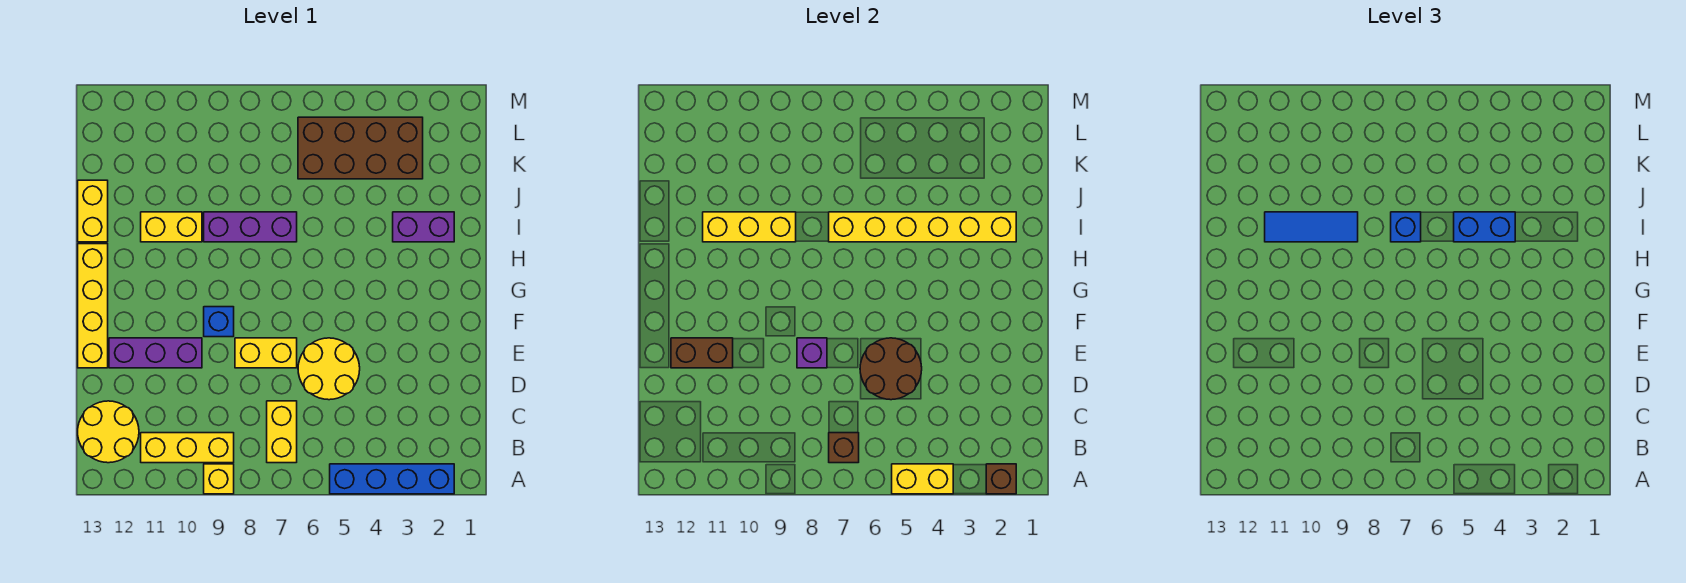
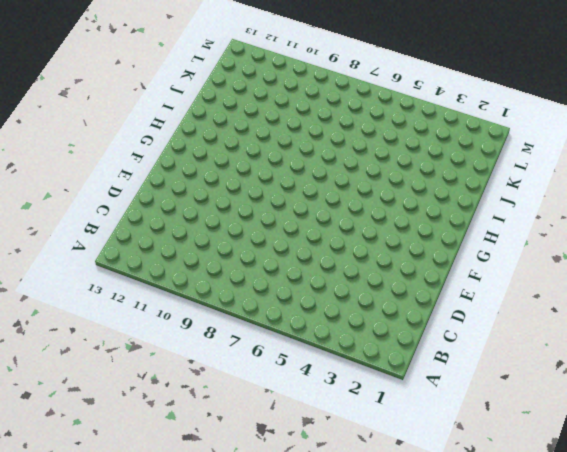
none -> blue 1x4 brick [330,464,454,494]
none -> yellow 1x1 brick [204,464,234,494]
none -> yellow 1x2 brick [267,401,297,463]

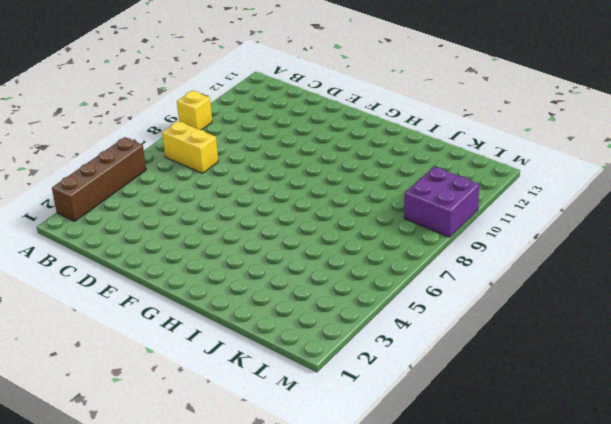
brown 1x4 brick [52,137,146,221] -> blue 1x4 brick [330,464,454,494]
purple 2x2 brick [404,167,479,237] -> none
none -> yellow 1x3 brick [141,433,234,463]
none -> yellow 2x2 round brick [78,401,139,463]
none -> yellow 2x2 round brick [298,338,360,400]

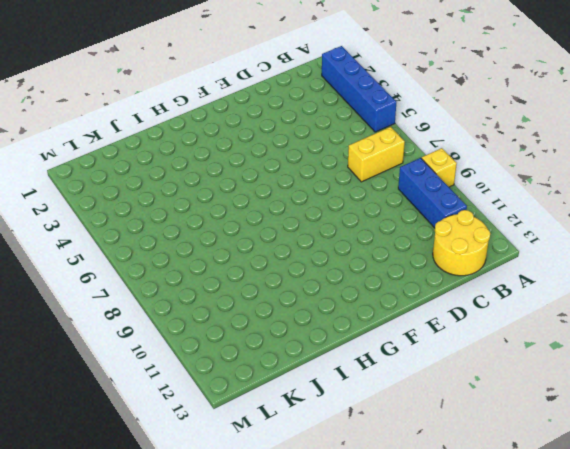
blue 1x3 brick [398,158,467,228] -> yellow 1x3 brick [141,433,234,463]
none -> yellow 2x2 round brick [298,338,360,400]
none -> yellow 1x2 brick [235,338,297,368]
none -> purple 1x3 brick [109,338,202,368]

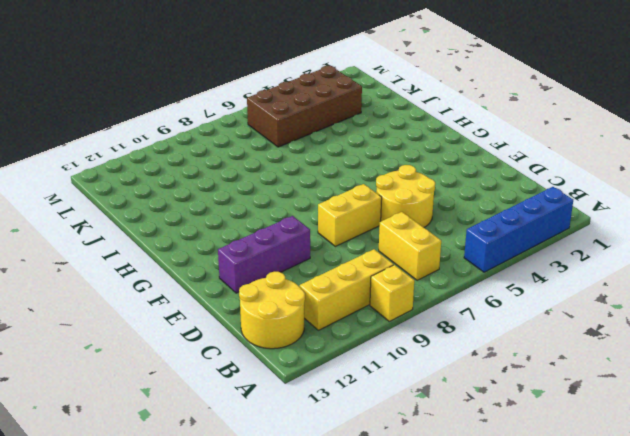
none -> yellow 1x4 brick [78,244,108,368]
none -> blue 1x1 brick [204,307,234,337]
none -> purple 1x2 brick [393,212,454,242]

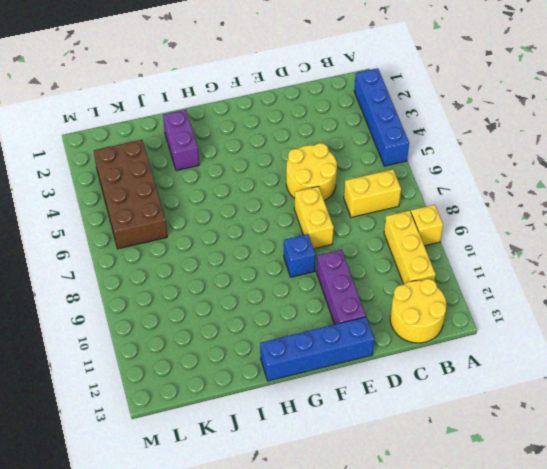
blue 1x4 brick [260,317,374,381] -> yellow 1x4 brick [78,244,108,368]
none -> purple 1x3 brick [204,212,297,242]
none -> yellow 1x2 brick [141,212,202,242]
none -> yellow 1x2 brick [78,180,108,242]

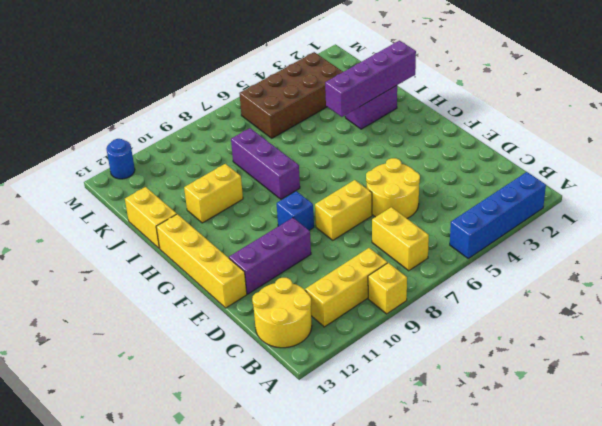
purple 1x3 brick [231,128,300,199] -> purple 1x3 brick turned to [204,212,297,242]
purple 1x4 brick [325,41,416,117] -> yellow 1x6 brick [829,212,1016,242]
blue 1x1 round brick [106,139,135,179] -> none
none -> brown 1x1 brick [986,464,1016,494]
none -> yellow 1x2 brick [892,464,953,494]
none -> brown 1x1 brick [829,433,859,463]

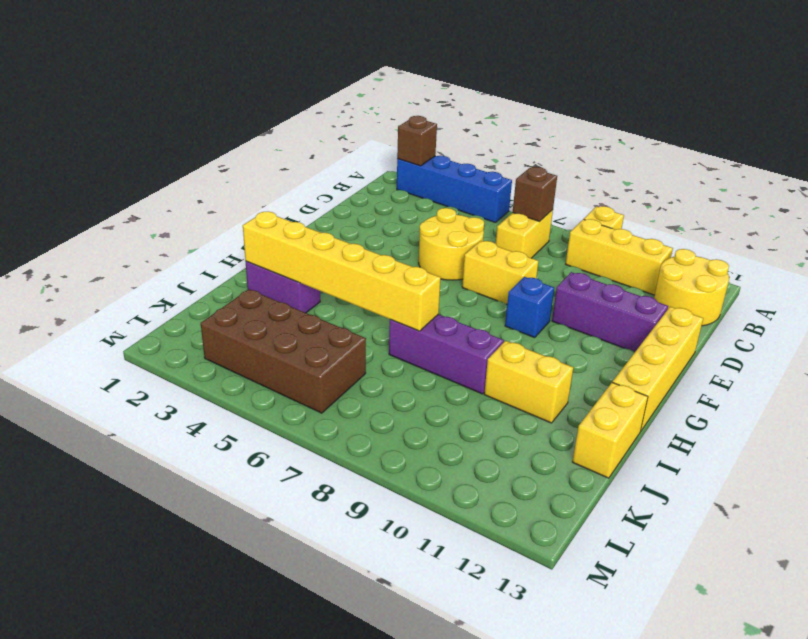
none -> yellow 1x2 brick [892,464,953,494]
none -> brown 2x2 round brick [860,338,922,400]
none -> purple 1x1 brick [797,338,827,368]

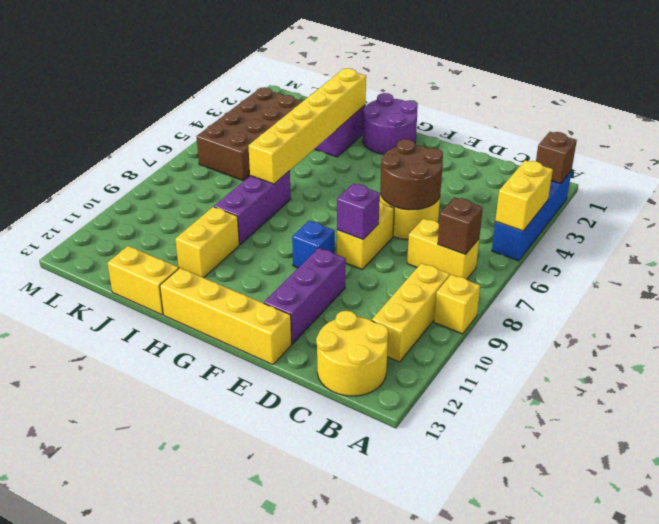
purple 2x2 round brick [363,93,418,154] -> none
none -> brown 1x2 brick [671,338,733,368]
none -> yellow 1x3 brick [703,212,796,242]
none -> blue 1x2 brick [1454,212,1515,242]

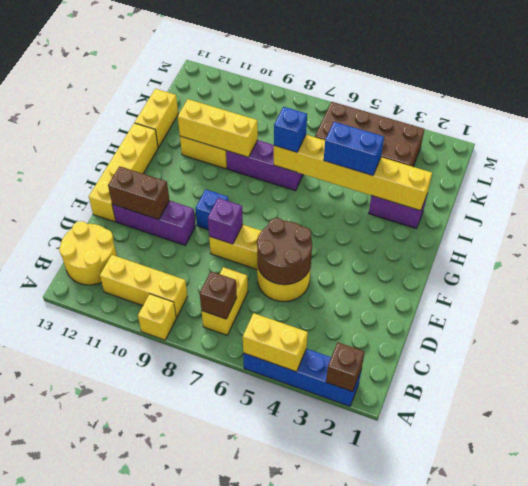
none -> blue 1x3 tile [1265,212,1358,242]

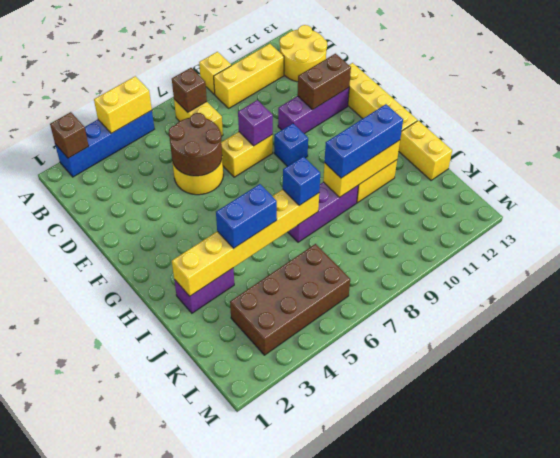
blue 1x3 brick [325,104,403,178] -> blue 1x3 tile [1265,212,1358,242]

